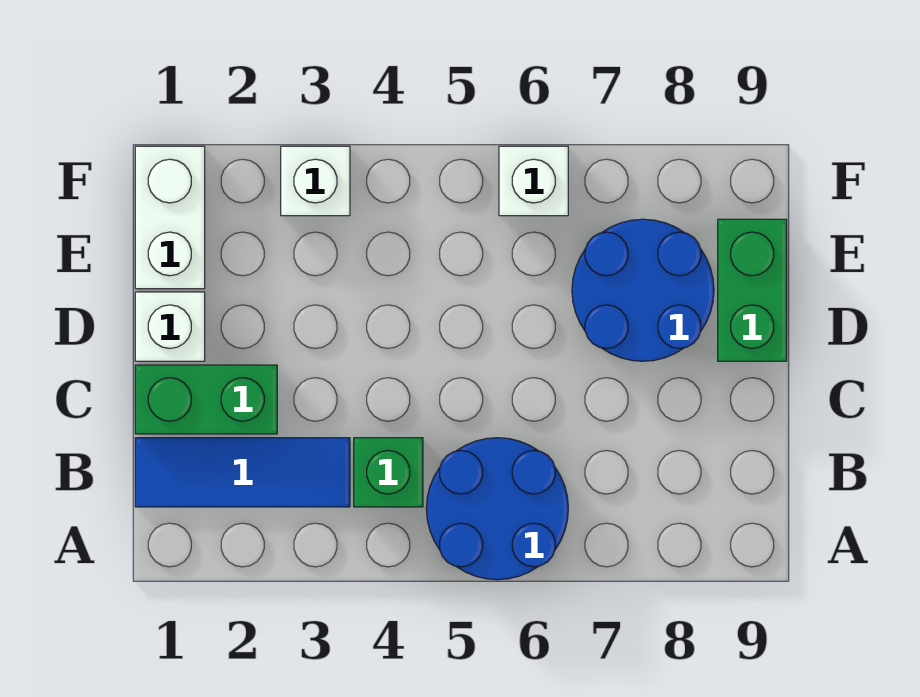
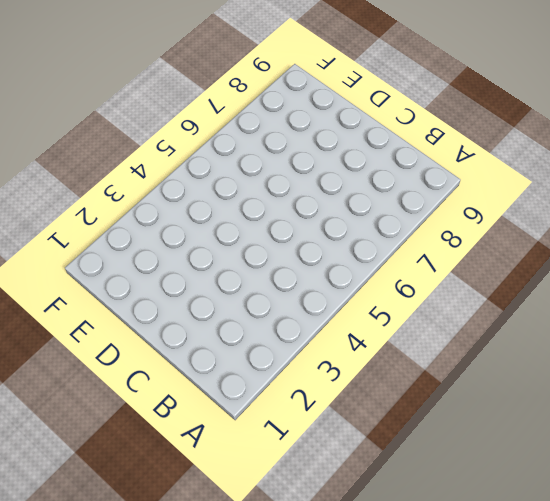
none -> blue 2x2 round brick [426,438,568,580]
none -> blue 1x3 tile [135,438,350,507]

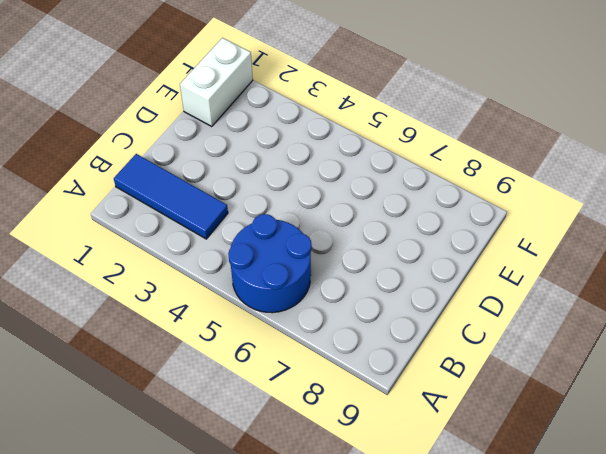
none -> green 1x1 brick [354,438,423,507]
none -> green 1x2 brick [135,365,277,434]

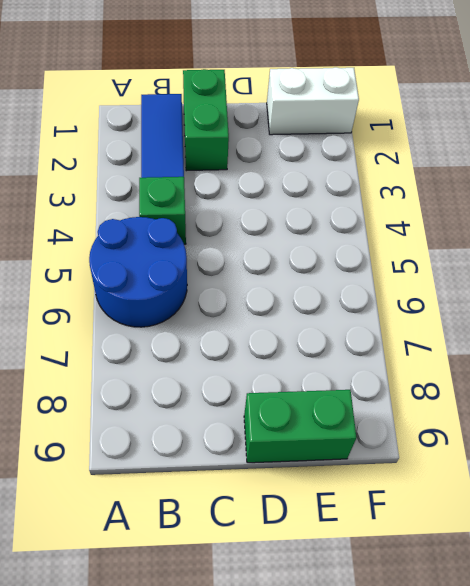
none -> white 1x1 brick [135,292,205,361]
none -> blue 2x2 round brick [572,219,714,361]

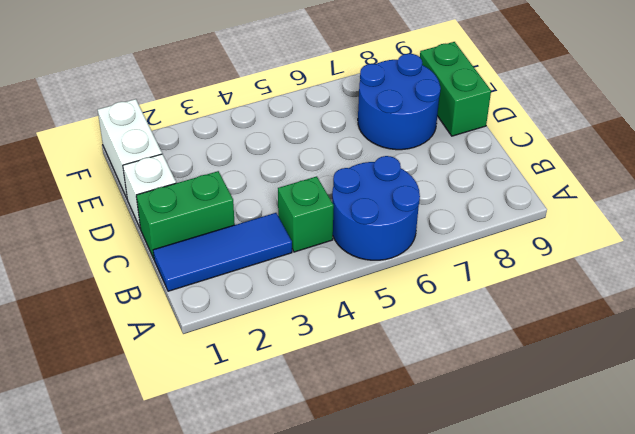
none -> white 1x1 brick [281,146,350,216]
none -> white 1x1 brick [499,146,568,216]

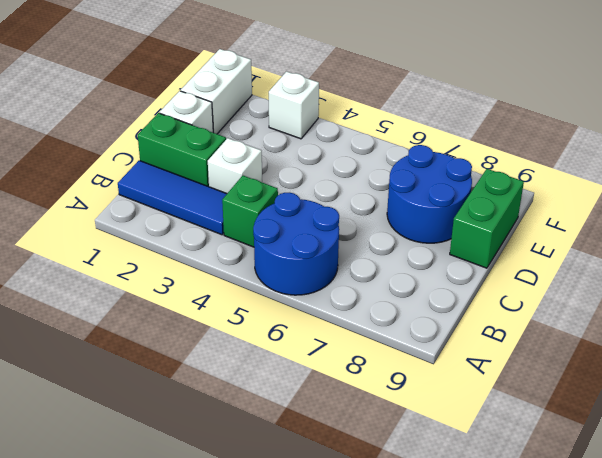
white 1x1 brick [208,138,262,193] -> white 1x1 brick moved to [499,146,568,216]

